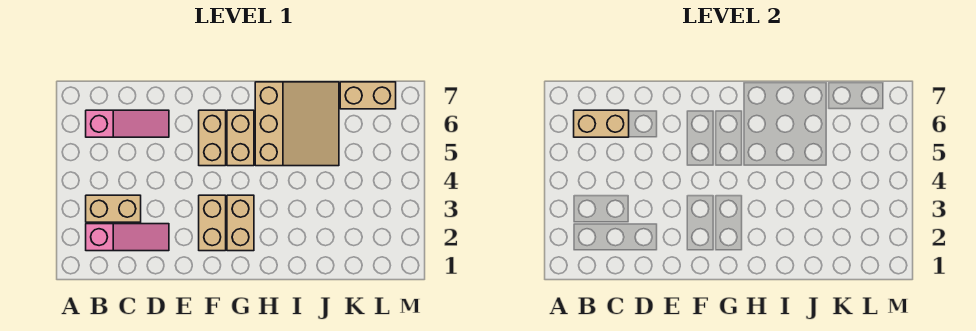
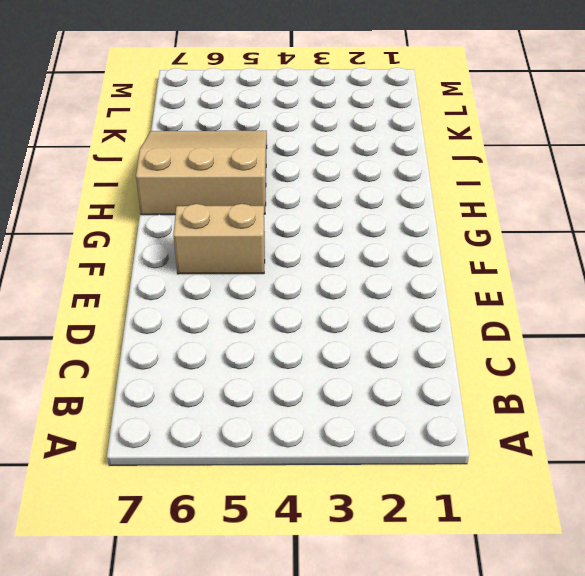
none -> pink 1x3 slope [86,224,169,251]
none -> tan 1x2 brick [86,195,141,222]

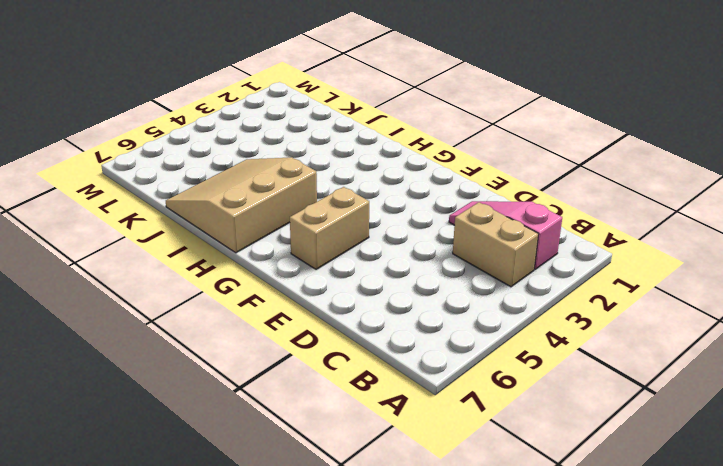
none -> pink 1x3 slope [86,110,169,137]
none -> tan 1x2 brick [199,195,226,251]

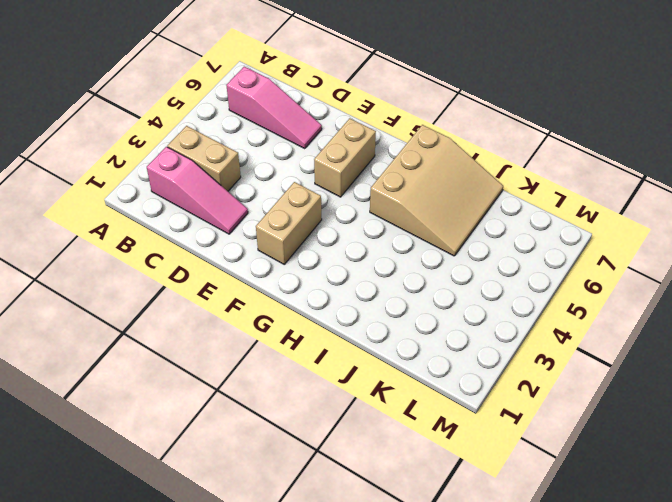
none -> tan 1x2 brick [227,195,254,251]
none -> tan 1x2 brick [227,110,254,166]

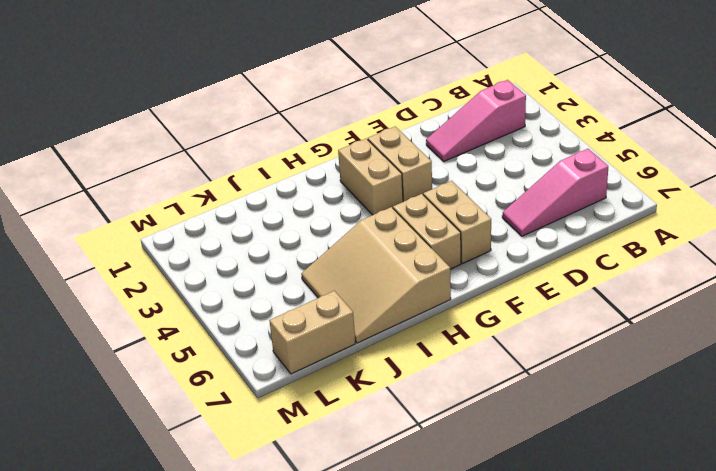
none -> tan 1x2 brick [86,195,141,222]
none -> tan 1x2 brick [574,110,629,137]

